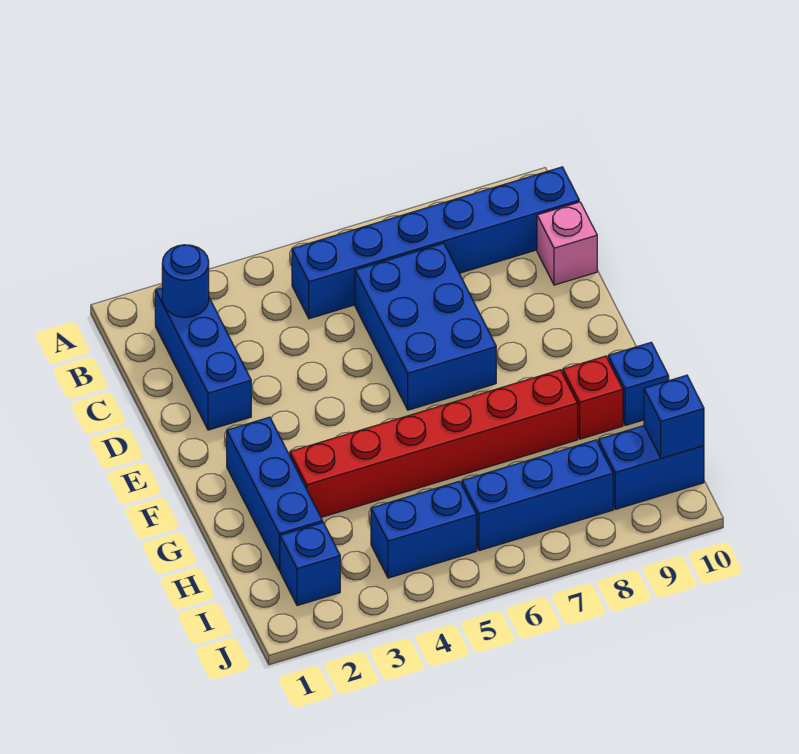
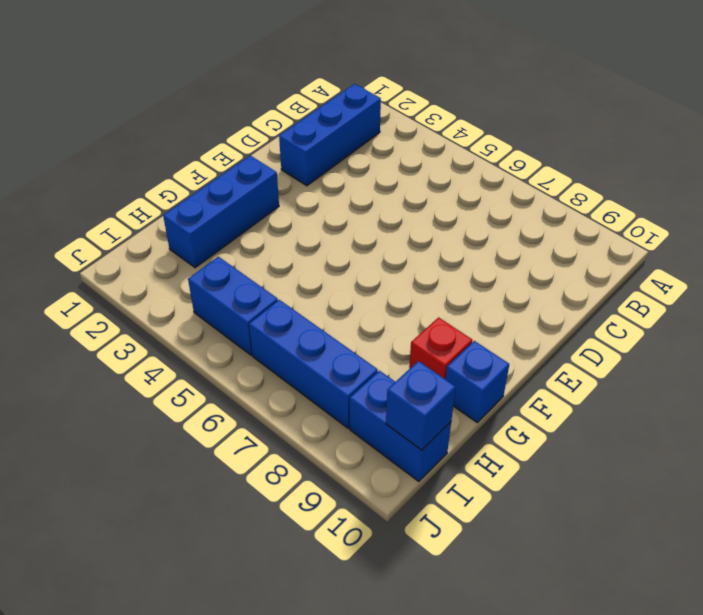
none -> blue 1x6 brick [292,167,579,319]
none -> blue 2x3 brick [355,243,496,410]
none -> pink 1x1 brick [537,202,597,285]

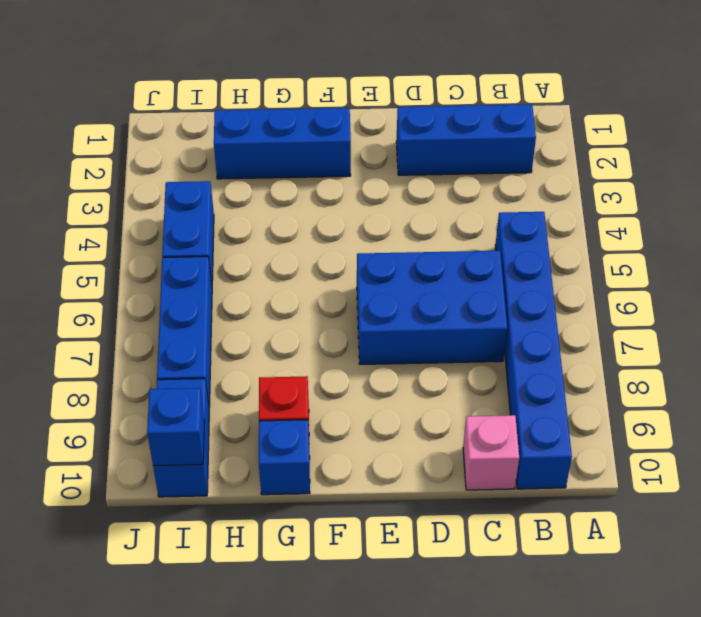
none -> red 1x6 brick [290,370,578,517]
none -> blue 1x1 brick [280,523,340,606]
none -> blue 1x1 round brick [162,245,209,317]

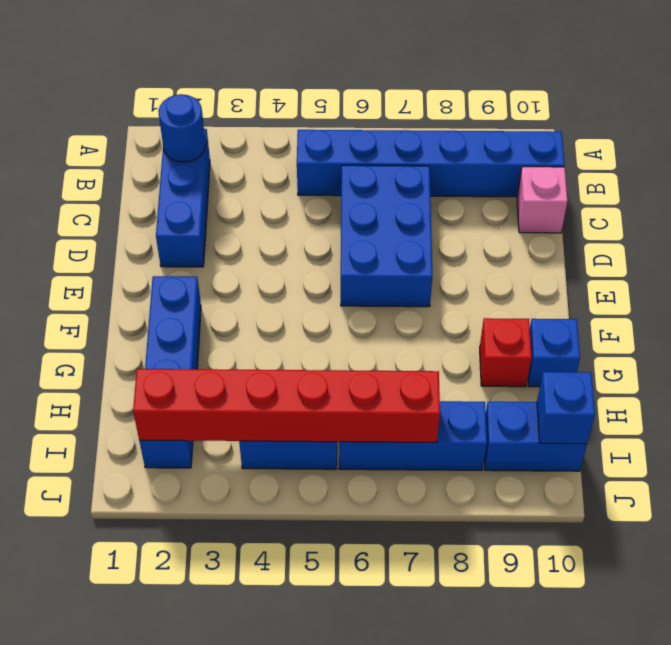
red 1x6 brick [133,369,440,443] -> red 1x6 brick moved to [290,370,578,517]

